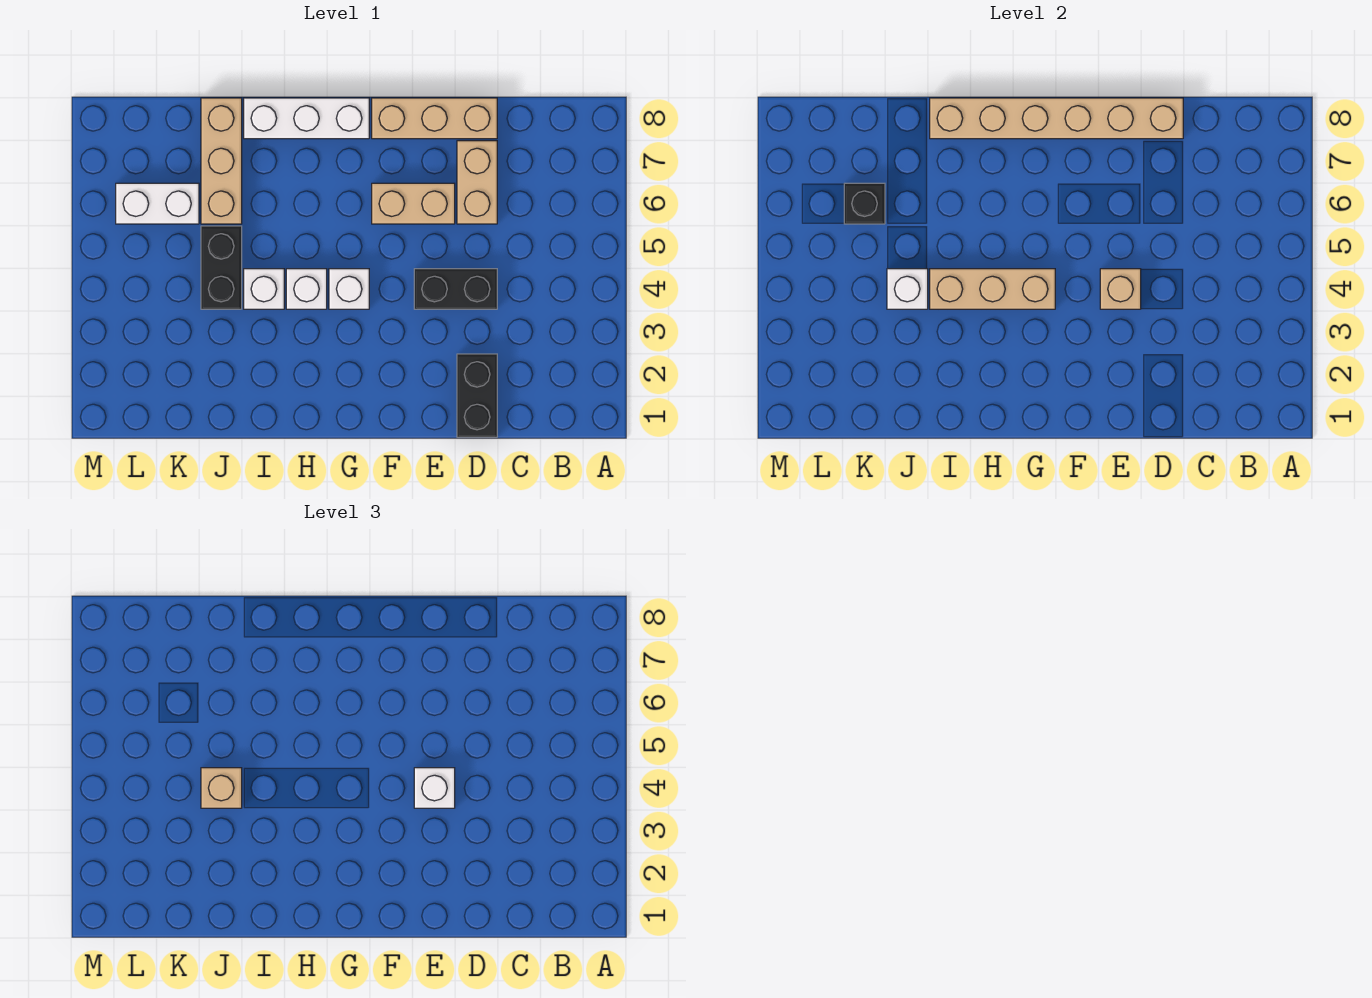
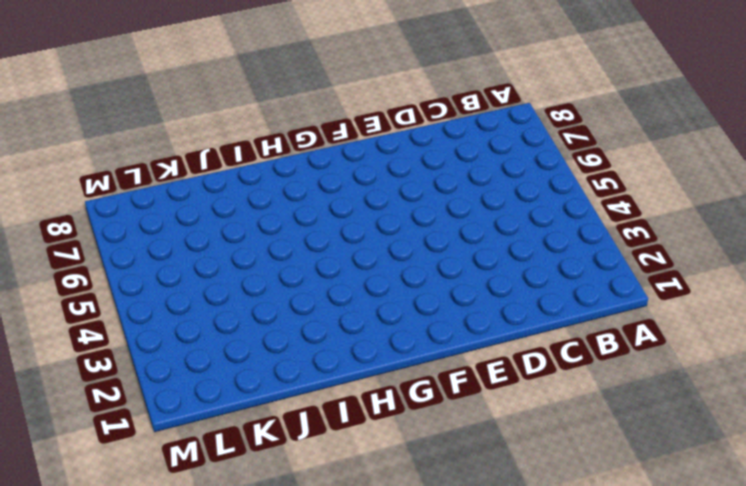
none -> black 1x2 brick [457,354,497,437]
none -> black 1x2 brick [414,269,497,309]
none -> tan 1x2 brick [457,141,497,224]

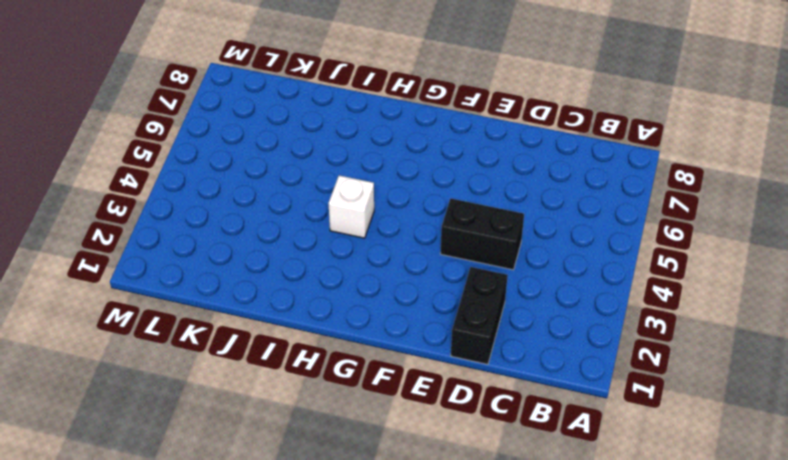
none -> tan 1x2 brick [457,141,497,224]
none -> tan 1x3 brick [372,98,497,139]
none -> tan 1x2 brick [372,183,455,224]

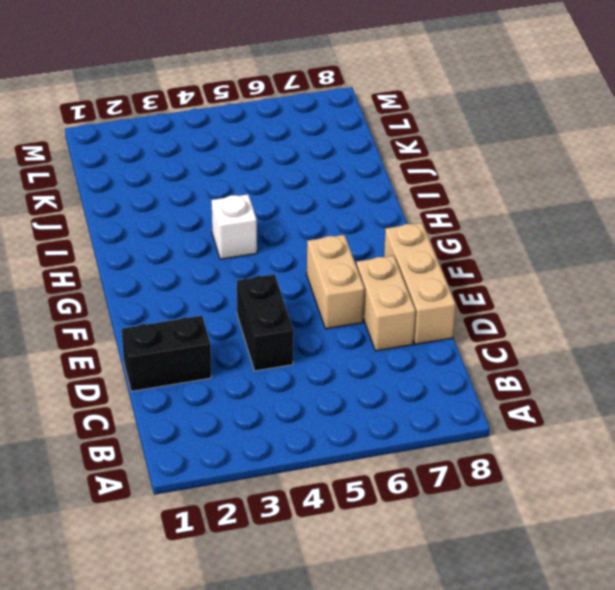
tan 1x2 brick [356,256,415,351] -> tan 1x2 brick turned to [457,141,497,224]
none -> white 1x1 brick [329,269,369,309]
none -> white 1x3 brick [244,98,369,139]
none -> white 1x1 brick [244,269,284,309]

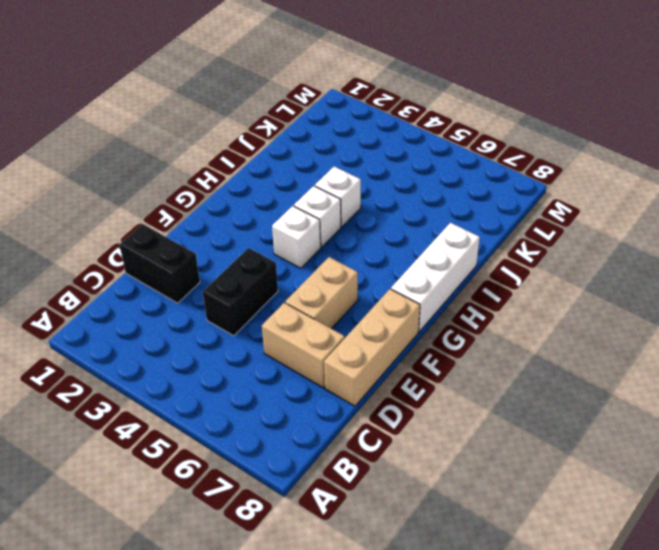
none -> black 1x2 brick [201,226,242,309]
none -> tan 1x3 brick [201,98,242,224]
none -> white 1x2 brick [116,183,199,224]

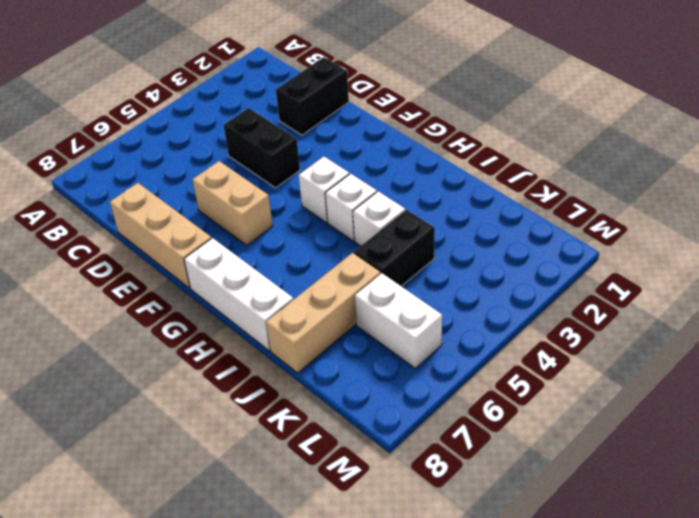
none -> tan 1x2 brick [457,141,497,224]
none -> tan 1x6 brick [930,98,1183,139]
none -> tan 1x1 brick [1100,269,1141,309]

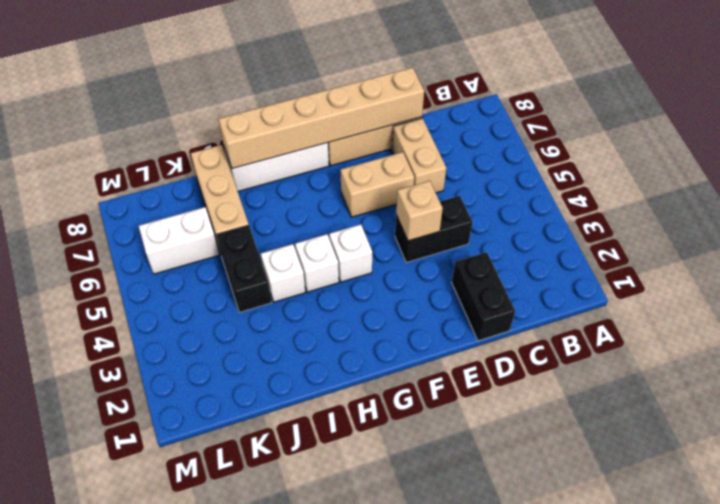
none -> tan 1x3 brick [930,269,1055,309]
none -> white 1x1 brick [887,269,928,309]
none -> black 1x1 brick [844,183,885,224]

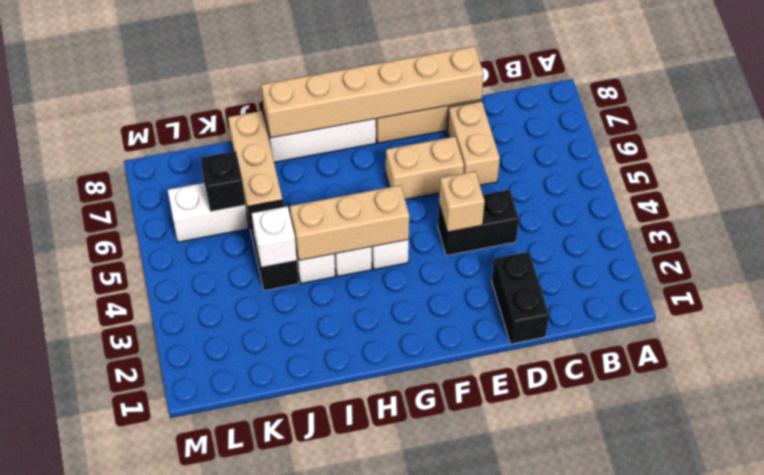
none -> white 1x1 brick [414,768,455,808]
none -> tan 1x1 brick [201,768,242,808]

